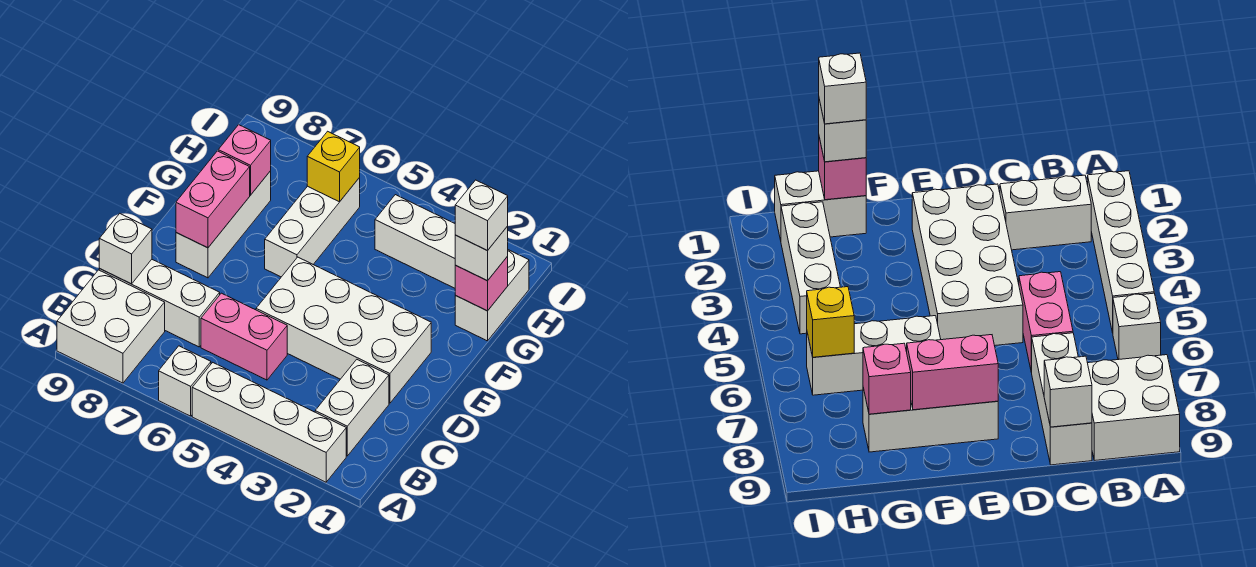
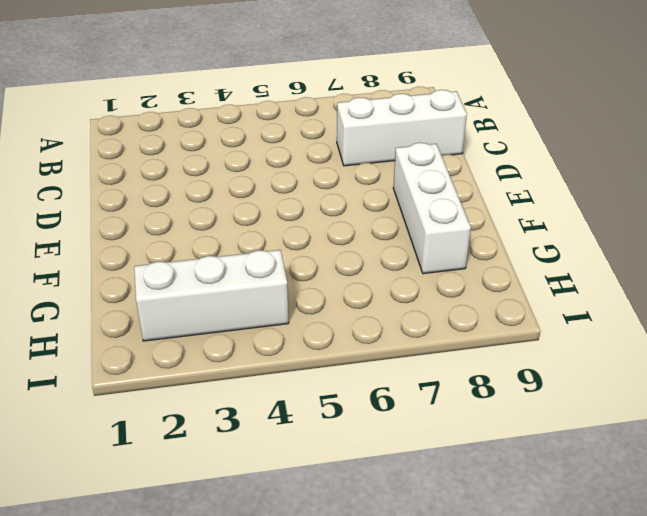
none -> white 1x4 brick [192,363,346,482]
none -> white 1x1 brick [159,346,211,416]
none -> white 2x2 brick [57,270,165,383]

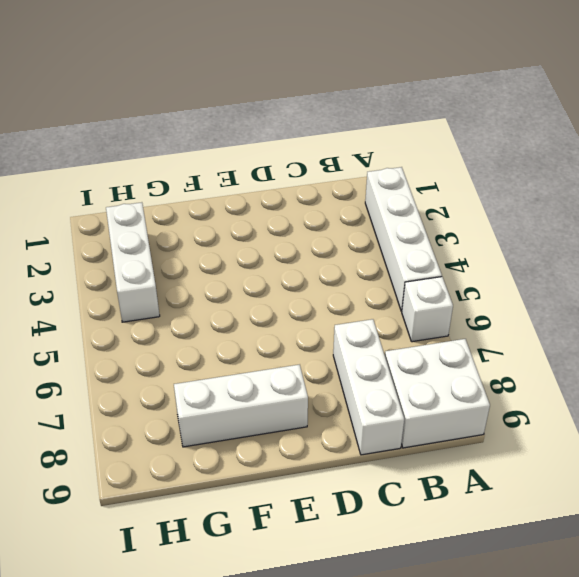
none -> white 1x2 brick [315,360,389,456]
none -> pink 1x2 brick [201,293,287,380]
none -> white 2x4 brick [256,257,431,403]

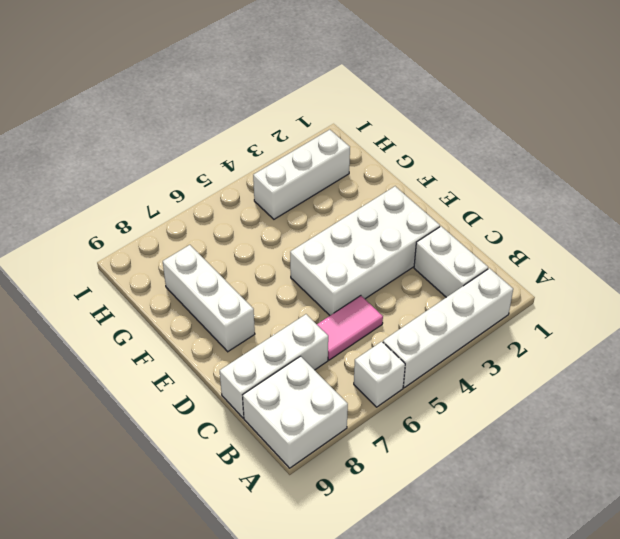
pink 1x2 tile [317,296,383,360] -> pink 1x2 brick [201,293,287,380]
none -> white 1x3 brick [265,178,360,277]
none -> white 1x2 brick [455,250,529,341]
none -> white 1x1 brick [99,214,152,284]

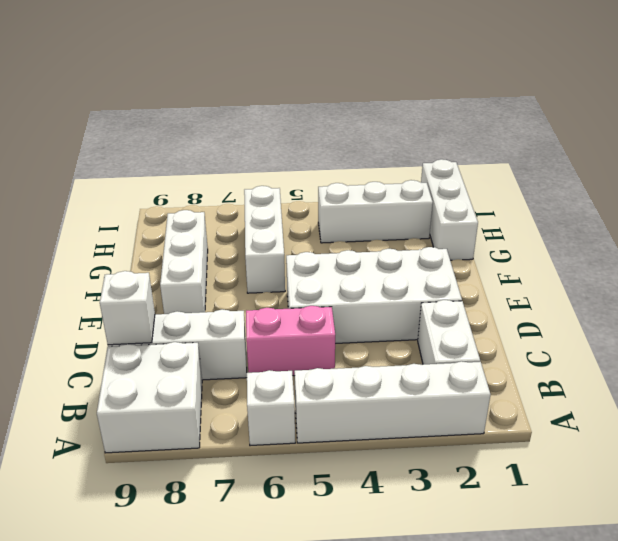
white 1x3 brick [421,159,478,260] -> white 1x2 brick [455,250,529,341]
none -> pink 1x2 brick [176,151,250,248]
none -> pink 1x1 brick [455,256,508,311]
none -> pink 1x1 brick [218,125,271,195]

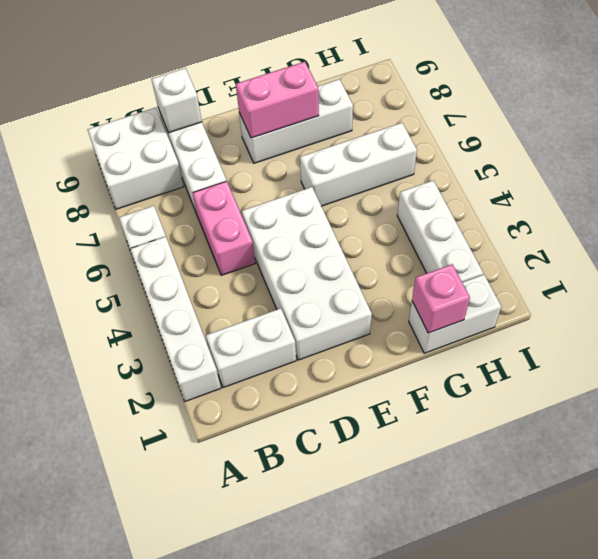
none -> pink 1x1 brick [218,125,271,195]
none -> yellow 1x1 brick [307,131,360,202]
none -> white 1x1 brick [455,226,508,281]

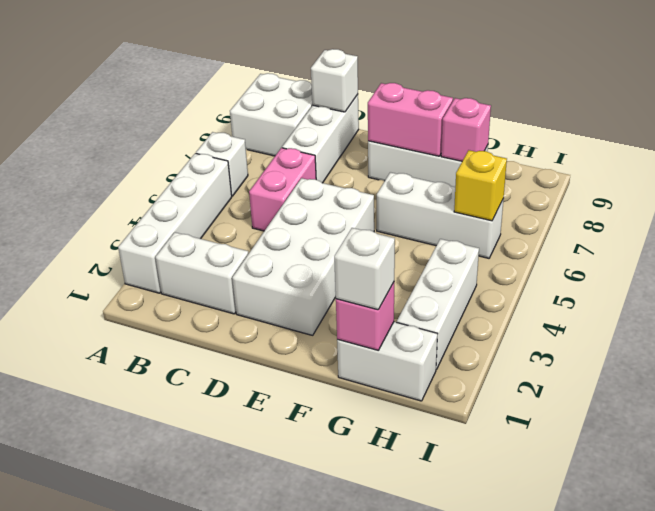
none -> white 1x1 brick [455,180,508,251]

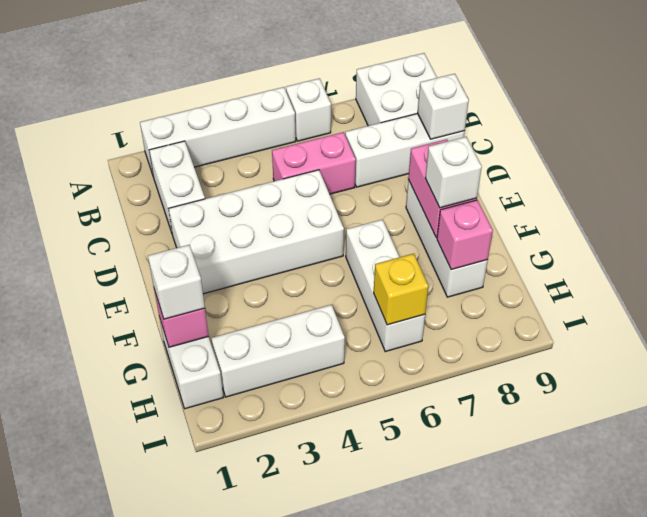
white 1x1 brick [425,137,482,208] -> white 1x1 brick moved to [455,180,508,251]

